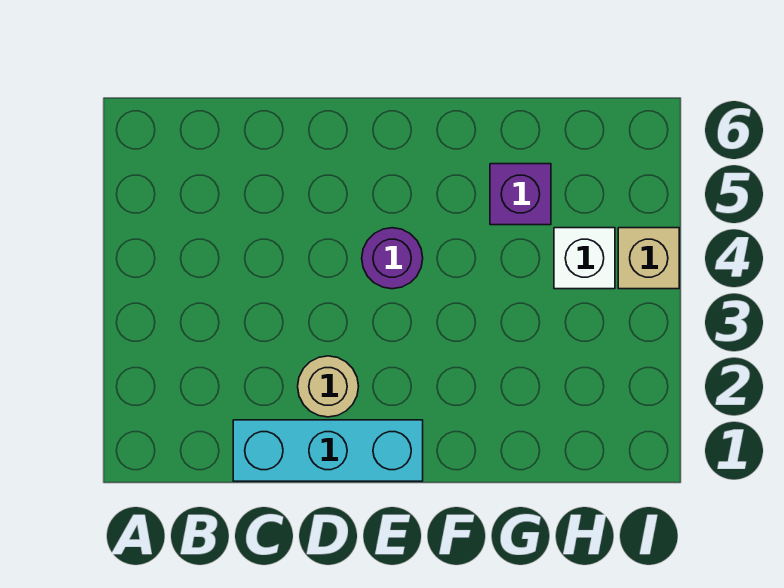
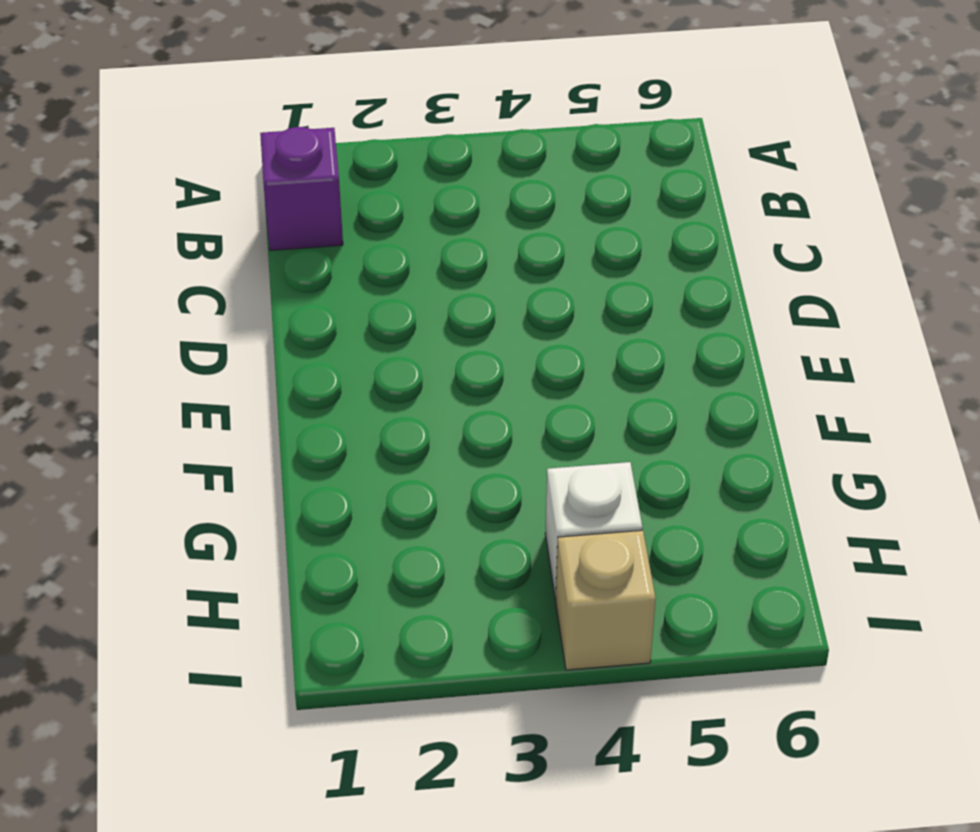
purple 1x1 brick [260,127,343,251] -> purple 1x1 brick moved to [490,164,551,225]
none -> cyan 1x3 brick [233,420,423,481]
none -> tan 1x1 round brick [298,356,359,417]

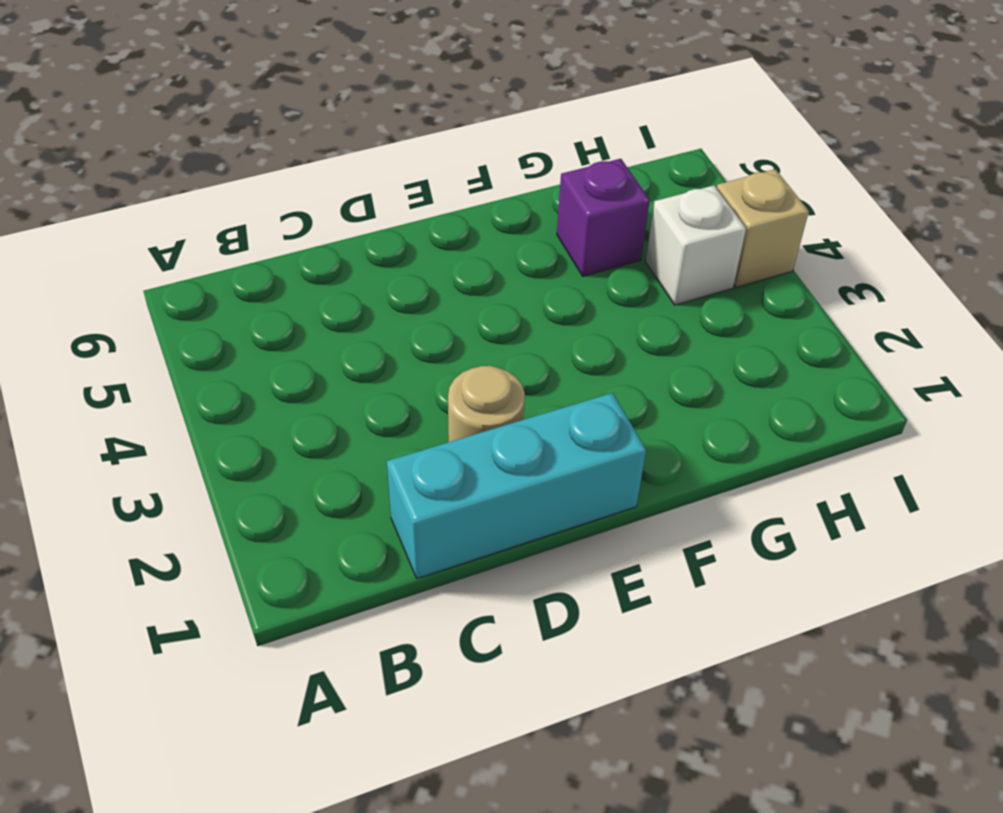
none -> purple 1x1 round brick [362,228,423,289]

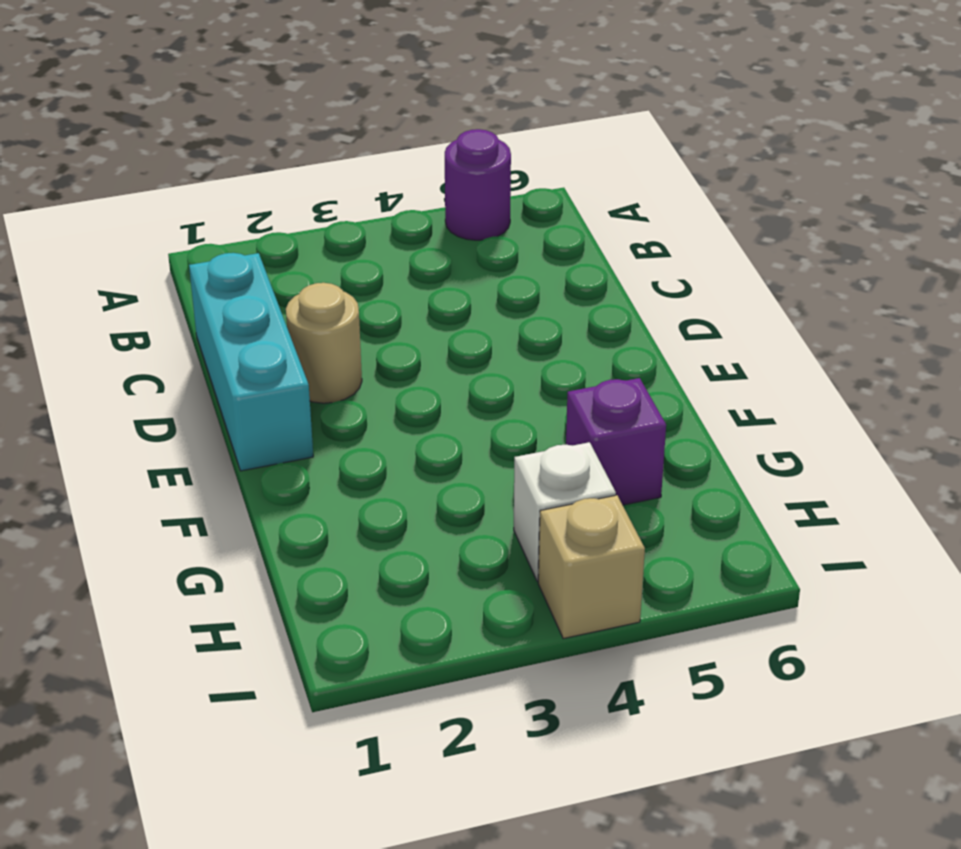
purple 1x1 round brick [445,129,511,240] -> purple 1x1 round brick moved to [362,228,423,289]

